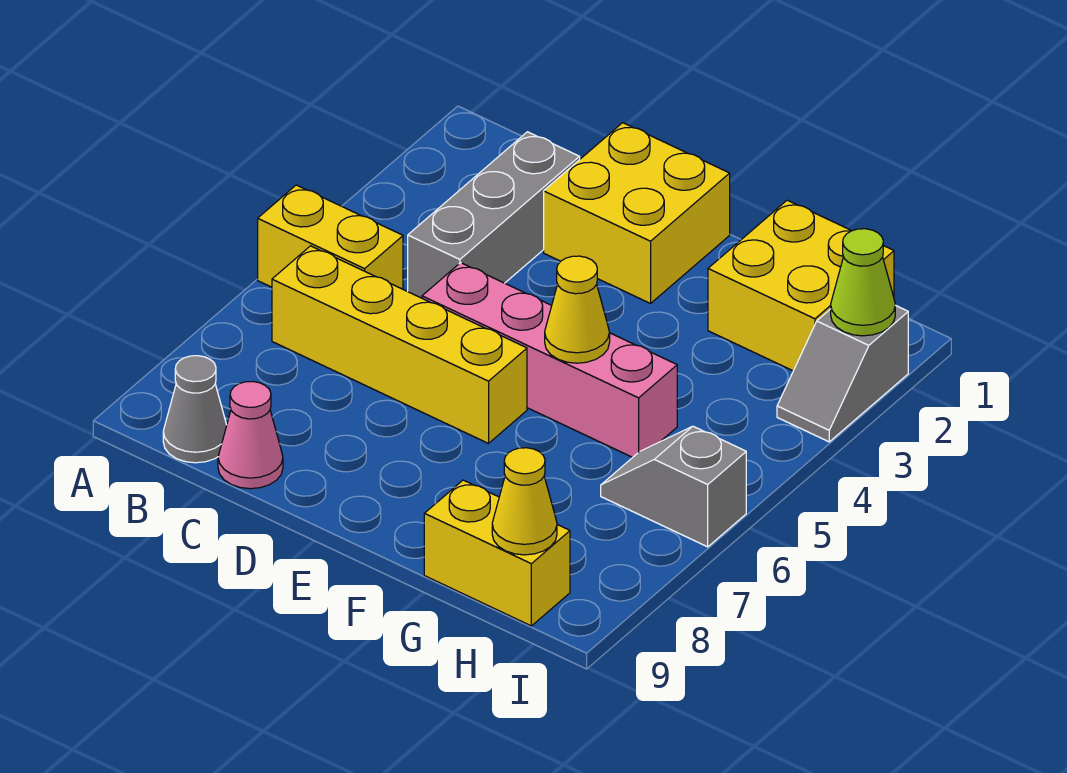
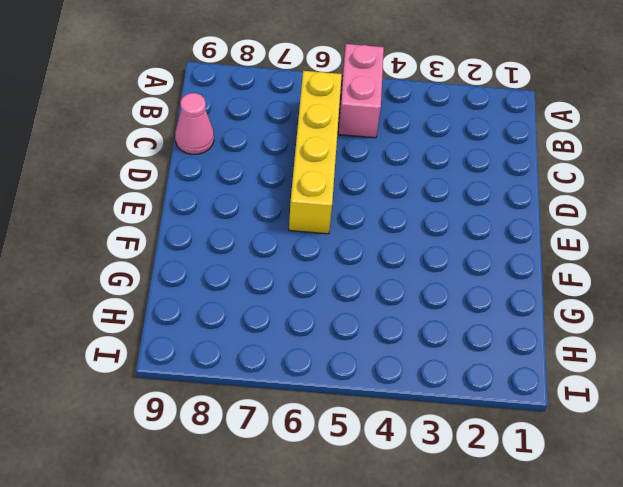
pink 1x2 brick [338,44,384,138] -> yellow 1x2 brick [258,185,403,289]
none -> grey 1x1 cone [163,356,227,463]
none -> grey 1x3 brick [408,132,580,298]
none -> yellow 2x2 brick [544,123,730,303]

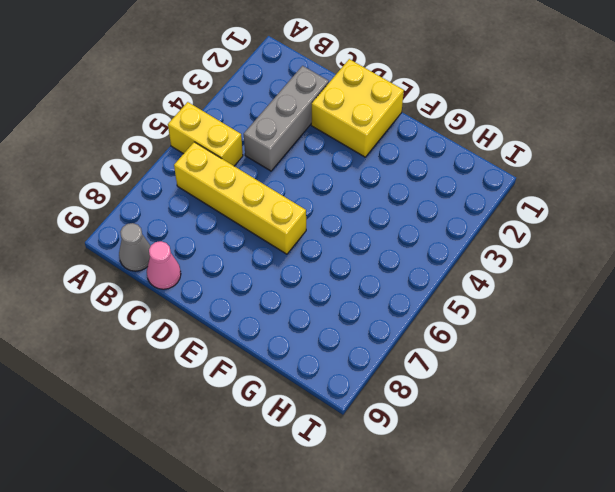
none -> pink 1x4 brick [422,263,677,457]
none -> yellow 2x2 brick [708,200,894,371]
none -> yellow 1x2 brick [424,480,570,626]

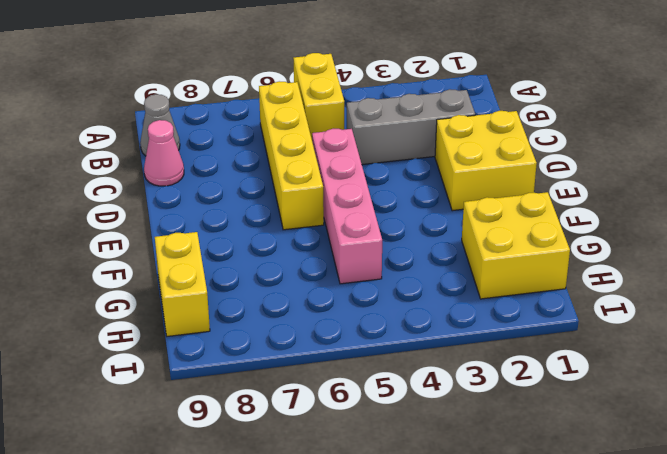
none -> grey 1x2 slope [601,426,746,547]
none -> grey 1x2 slope [777,305,908,442]
none -> yellow 1x1 cone [545,256,610,363]

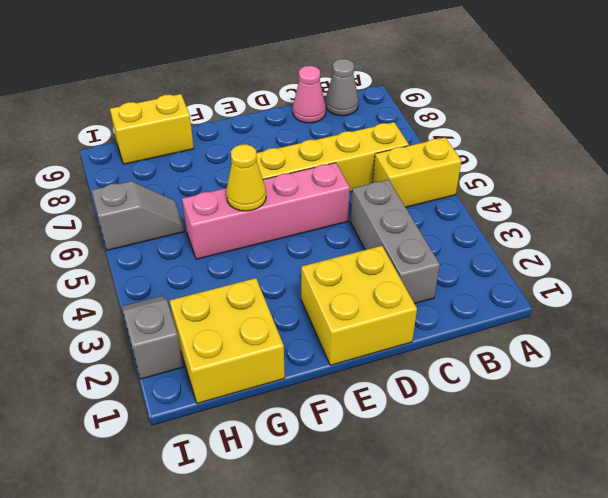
none -> yellow 1x1 cone [492,448,557,555]
none -> lime 1x1 cone [831,229,895,336]

